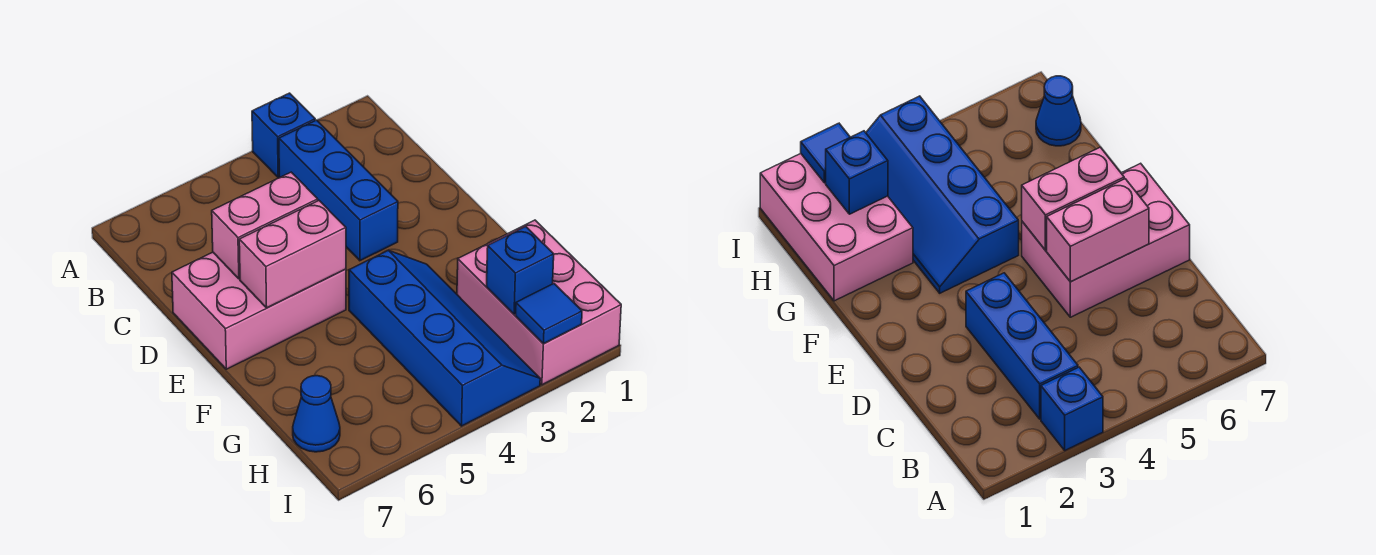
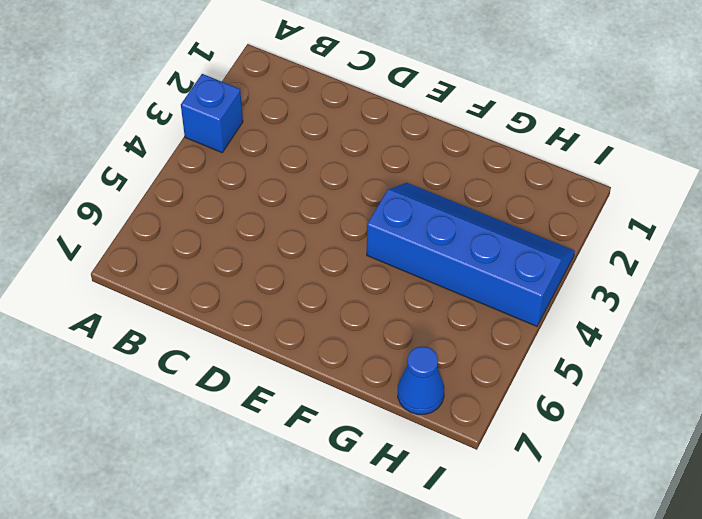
none -> blue 1x3 brick [279,120,398,261]
none -> pink 2x3 brick [172,252,346,369]

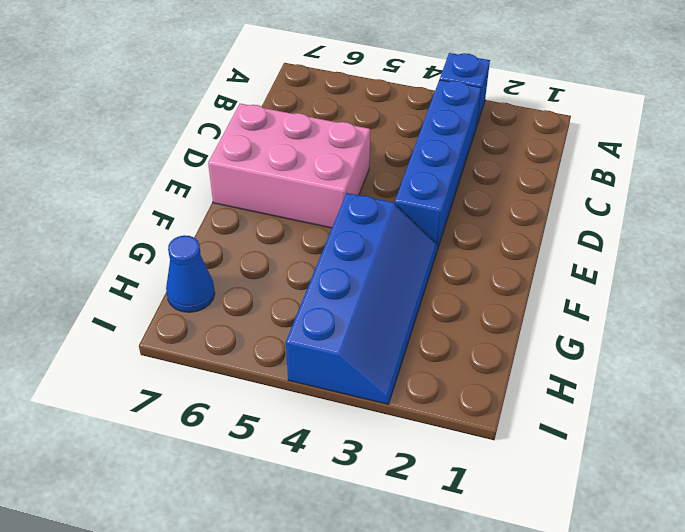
blue 1x4 brick [395,80,481,250] -> blue 1x3 brick [279,120,398,261]
none -> pink 2x3 brick [457,220,621,385]
none -> pink 1x2 brick [212,172,318,279]

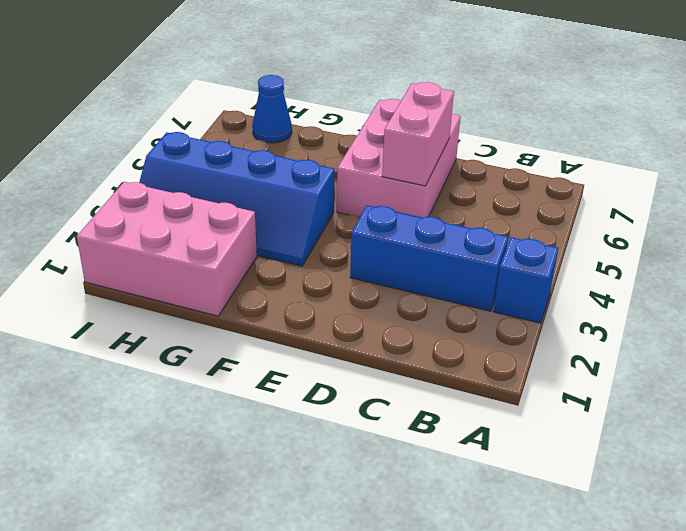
none -> pink 1x2 brick [239,201,346,308]
none -> blue 1x1 brick [486,227,554,314]

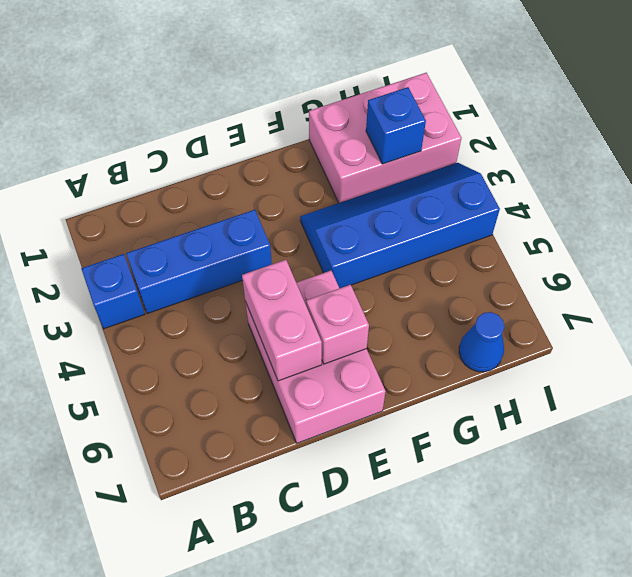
pink 1x1 brick [306,285,369,364] -> pink 1x2 brick [239,201,346,308]
none -> blue 1x1 tile [516,284,582,344]

